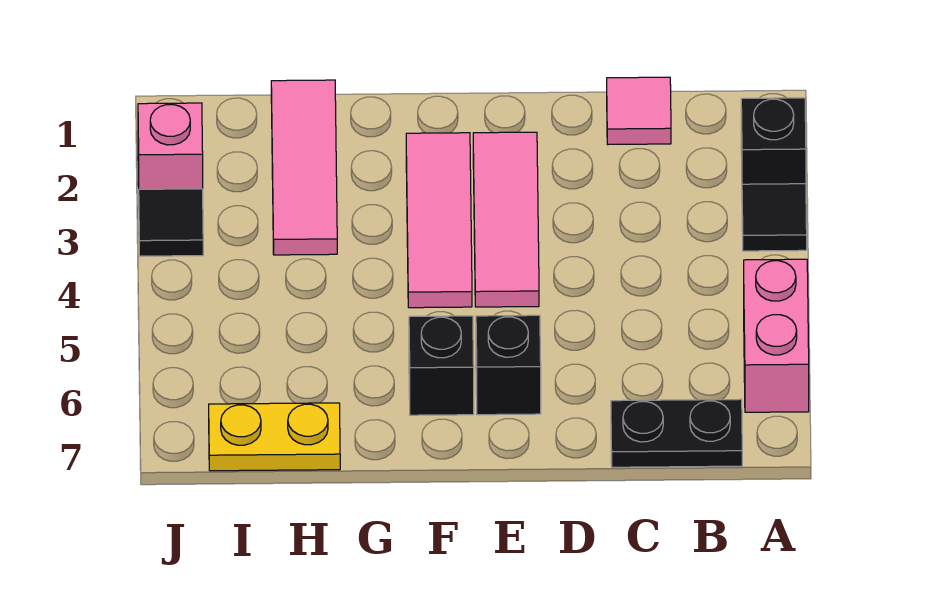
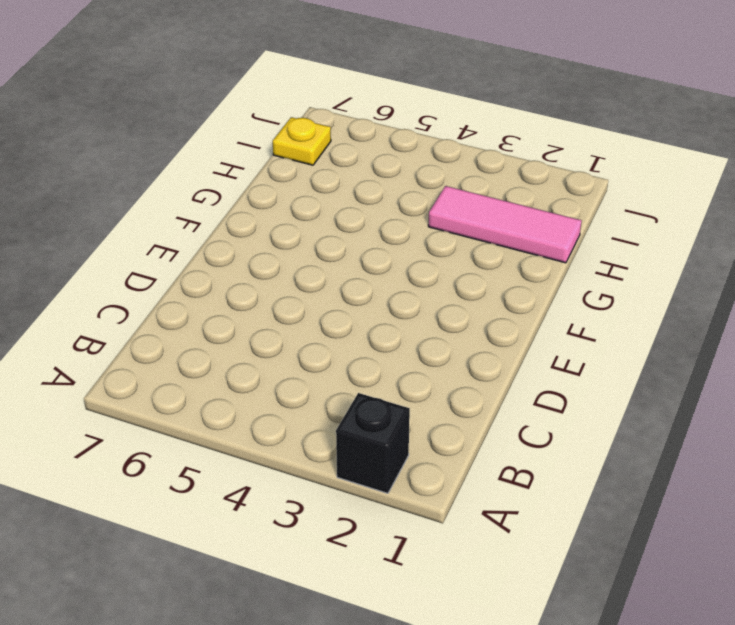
yellow 1x1 plate [273,117,331,165] -> yellow 1x2 plate [209,403,340,471]
none -> black 1x1 tile [742,184,807,251]
none -> pink 1x2 brick [744,259,809,412]
none -> black 1x2 plate [611,399,742,467]

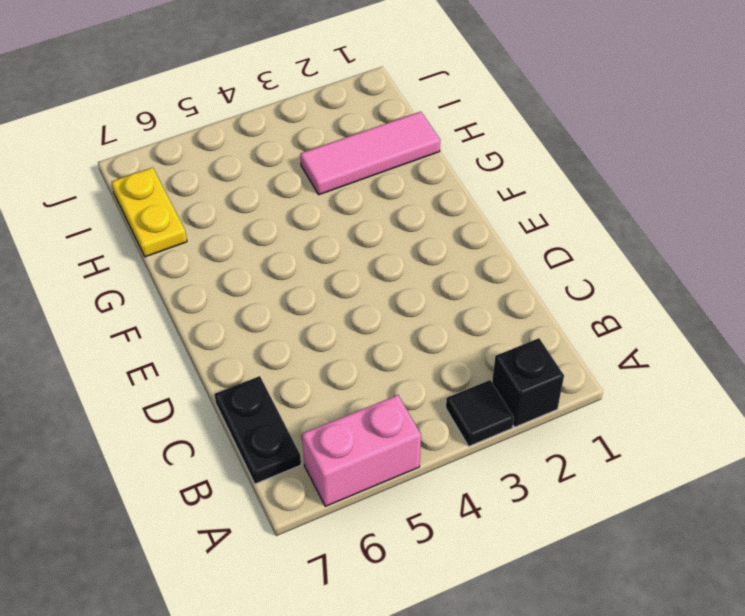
none -> pink 1x1 tile [607,77,671,145]
none -> pink 1x3 tile [473,132,539,307]
none -> black 1x1 brick [476,315,541,415]

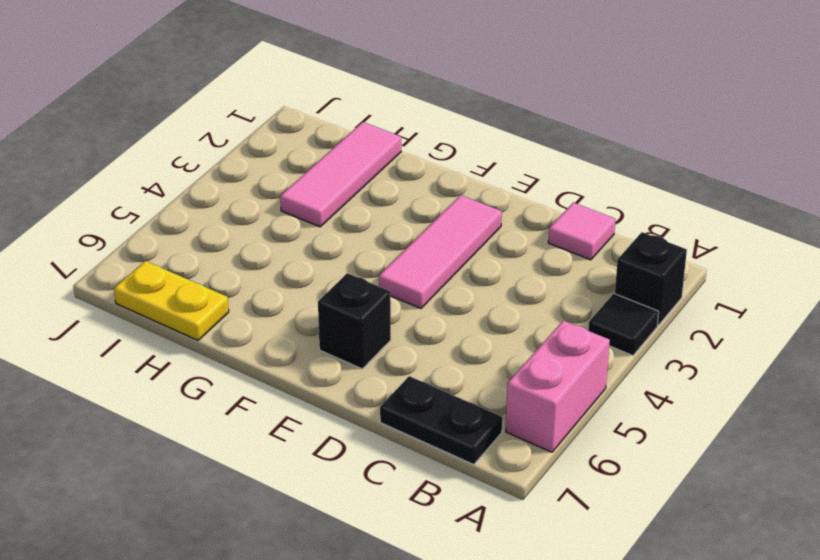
none -> pink 1x3 tile [406,133,472,308]
none -> black 1x1 brick [409,316,474,415]
none -> pink 1x1 brick [138,103,203,189]

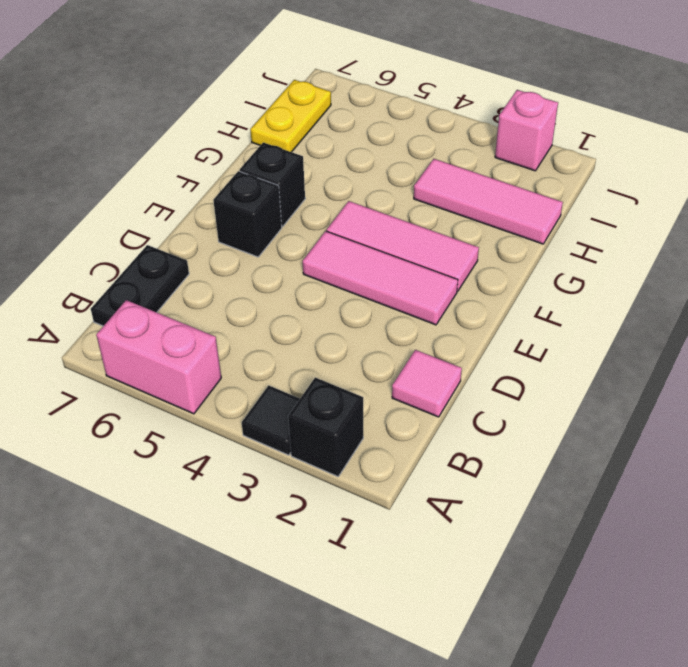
none -> black 1x1 tile [139,189,203,256]

